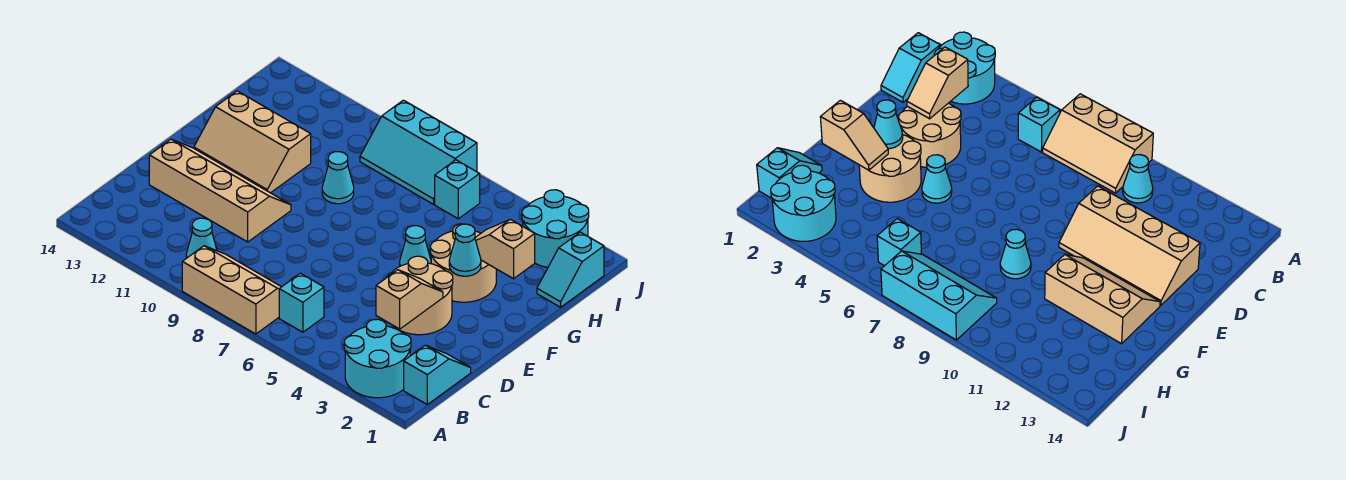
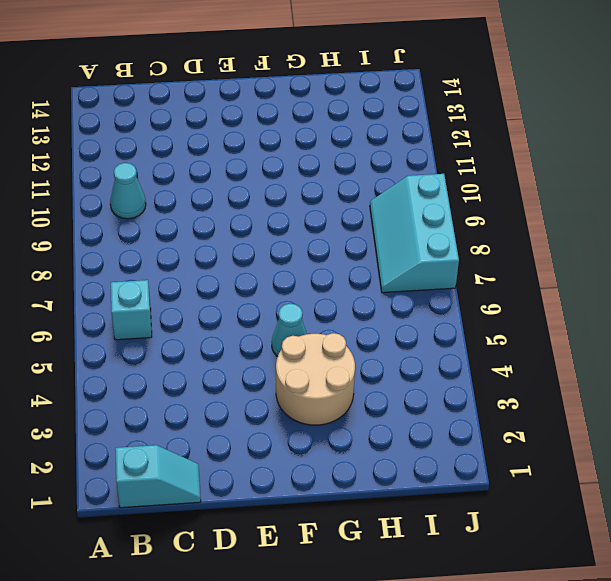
none -> cyan 2x2 round brick [344,319,411,398]
none -> tan 2x3 slope [182,246,281,334]
none -> tan 2x2 round brick [386,256,453,335]

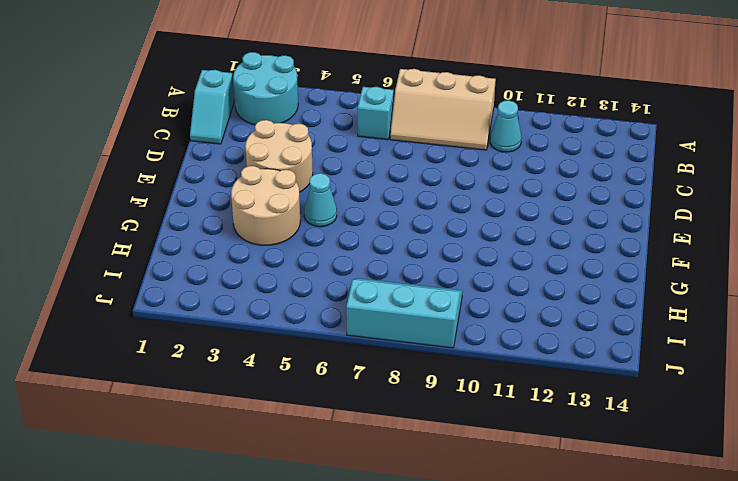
none -> tan 2x4 slope [149,139,291,242]
none -> tan 2x3 slope [194,91,311,193]
none -> cyan 1x1 cone [322,152,354,204]

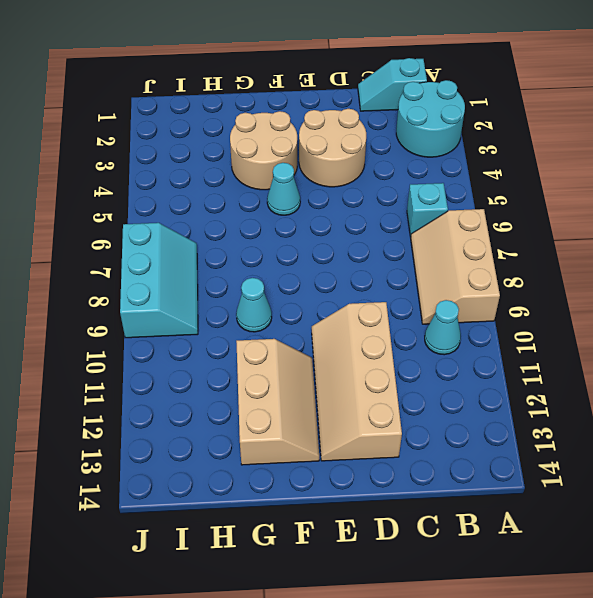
none -> cyan 1x2 slope [537,232,604,307]
none -> cyan 2x2 round brick [522,190,589,267]
none -> cyan 1x1 brick [435,160,480,219]

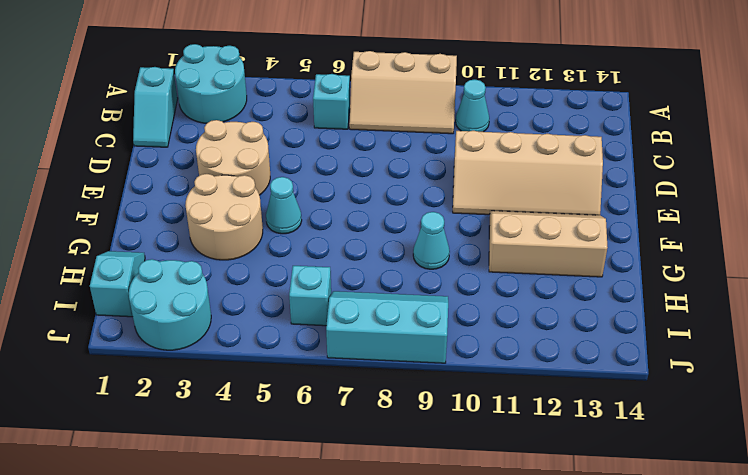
none -> tan 1x2 slope [376,270,443,329]
none -> cyan 1x1 cone [449,224,481,276]
none -> tan 1x2 slope [475,219,535,279]

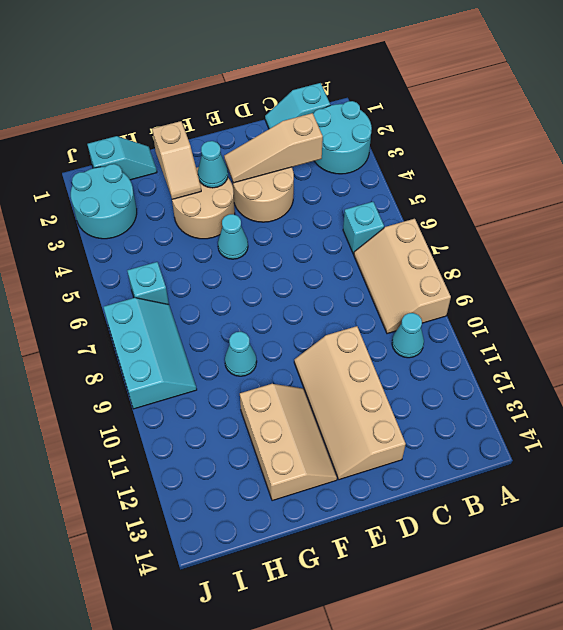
tan 1x3 slope [224,113,323,183] -> tan 1x2 slope [376,270,443,329]

